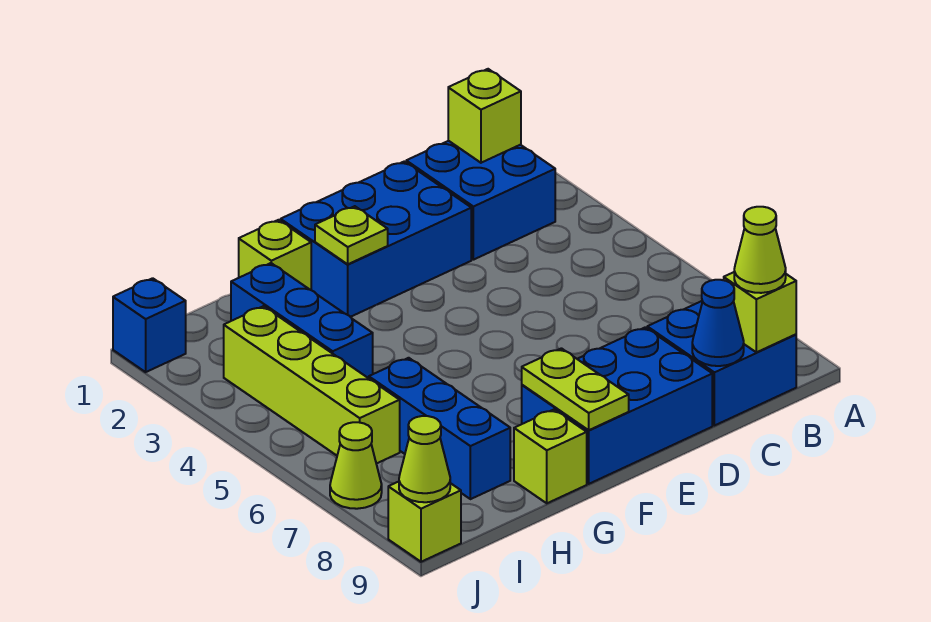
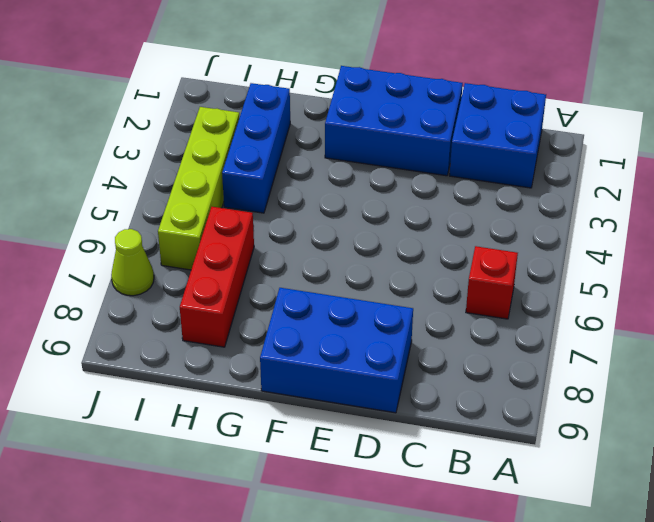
red 1x1 brick [466,246,518,319] -> none
red 1x3 brick [180,207,254,347] -> blue 1x3 brick [369,358,510,499]
none -> blue 2x2 brick [647,301,796,426]
none -> lime 1x1 brick [239,220,311,290]
none -> lime 1x1 brick [514,410,587,503]

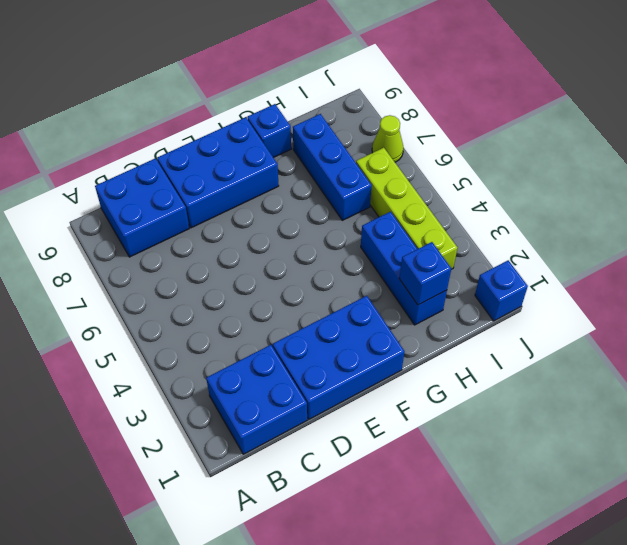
blue 1x1 brick [247,104,291,158] -> lime 1x1 brick [514,410,587,503]
blue 1x1 brick [399,242,451,305] -> none
none -> lime 1x1 brick [239,220,311,290]
none -> lime 1x1 brick [388,482,461,562]
none -> lime 1x1 brick [448,69,521,163]

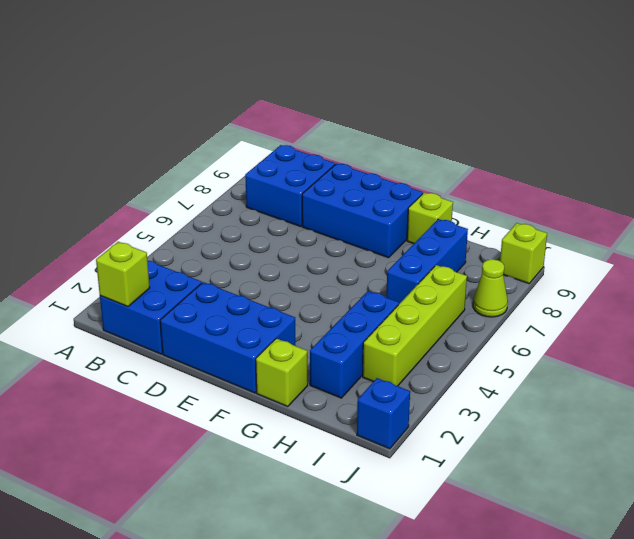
none -> lime 1x1 brick [724,272,796,352]
none -> blue 1x1 cone [692,280,744,366]
none -> lime 1x1 plate [315,206,388,264]

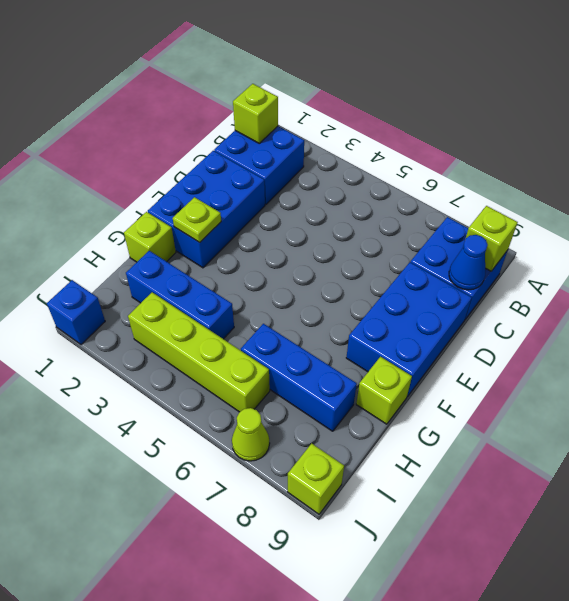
none -> lime 1x2 plate [522,348,629,430]
none -> lime 1x1 cone [399,416,450,502]
none -> lime 1x1 cone [734,207,786,293]

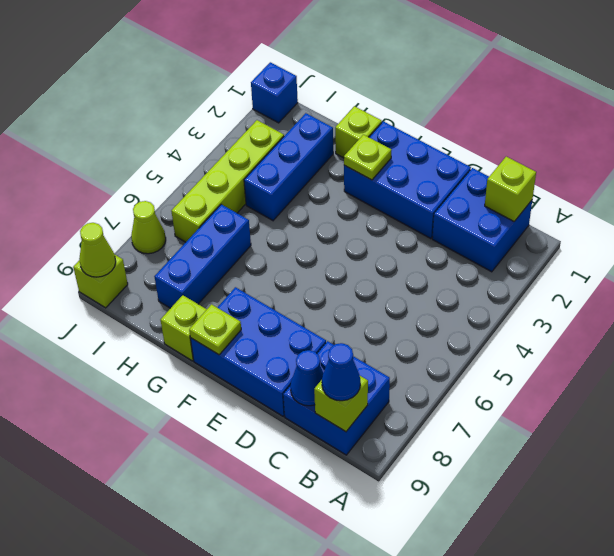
blue 1x1 cone [322,343,360,401] -> lime 1x1 cone [734,207,786,293]
lime 1x1 plate [189,304,241,355] -> lime 1x2 plate [522,348,629,430]

